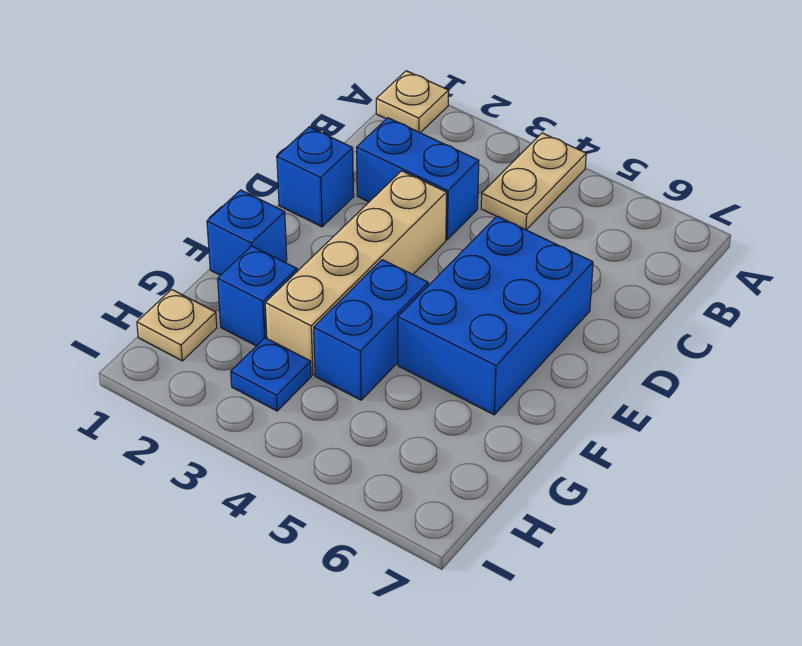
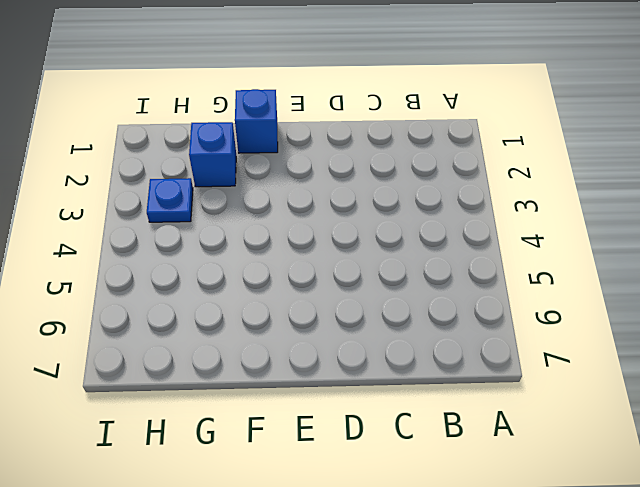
none -> tan 1x1 plate [376,71,449,133]
none -> tan 1x2 plate [481,133,586,230]

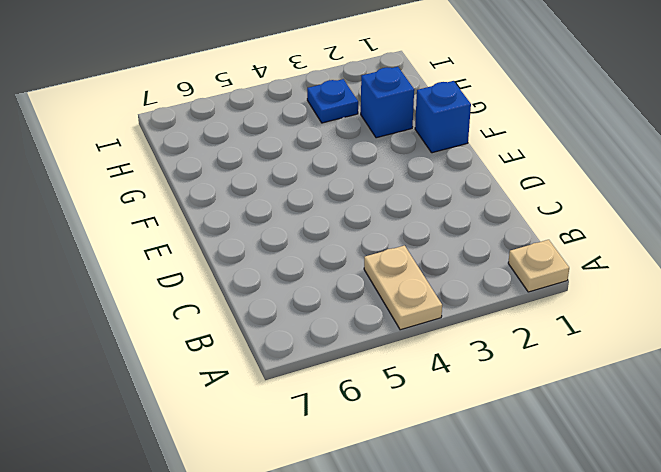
none -> blue 1x2 brick [357,118,479,240]
none -> blue 1x1 brick [277,127,354,227]

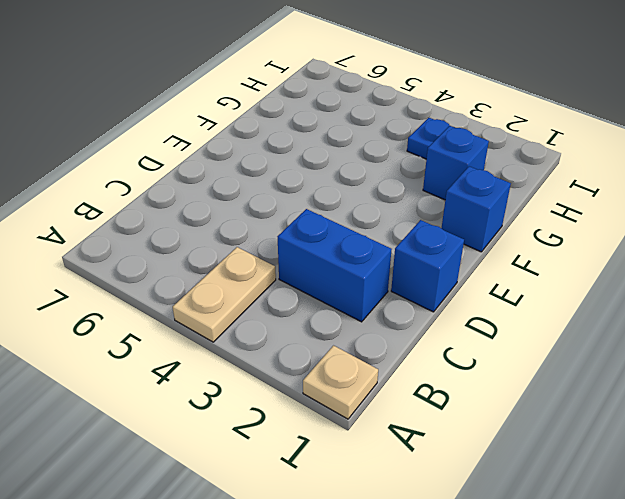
none -> tan 1x4 brick [265,171,447,375]
none -> blue 2x3 brick [398,216,593,415]

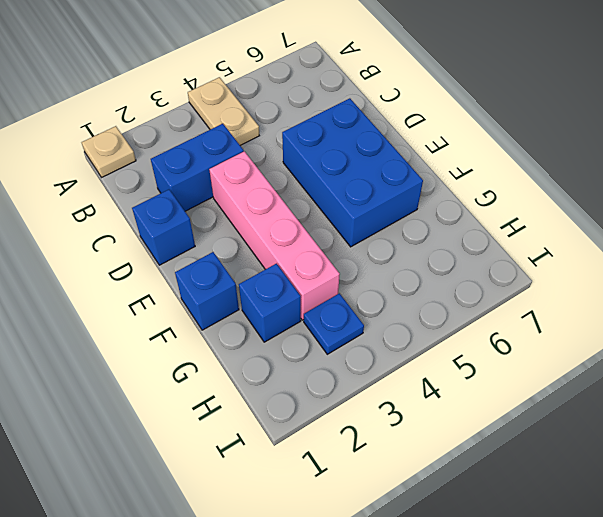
pink 1x4 brick [209,151,340,320] -> tan 1x4 brick [265,171,447,375]
none -> blue 1x2 brick [314,260,428,400]
none -> tan 1x1 plate [137,290,217,361]

